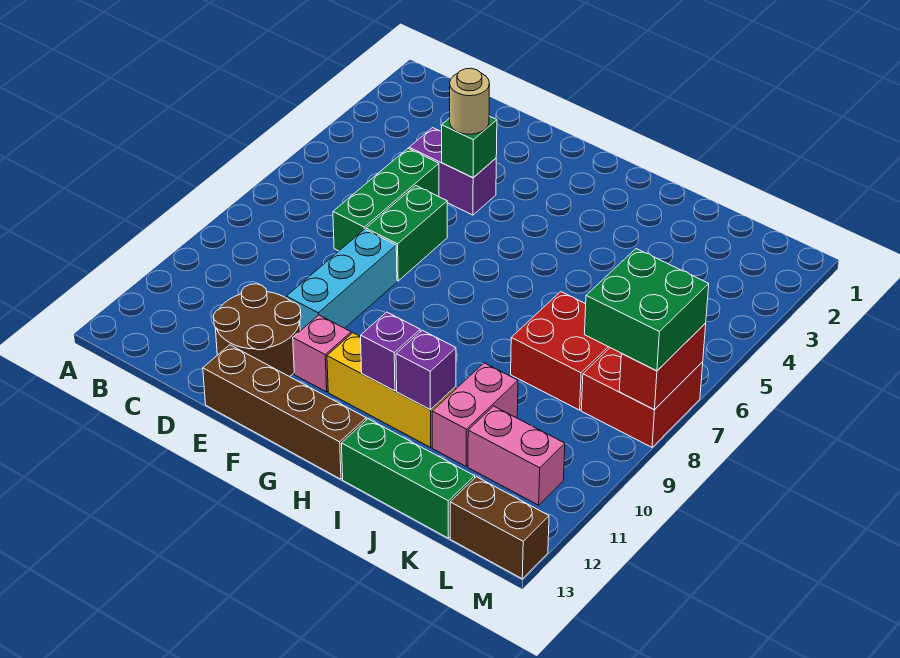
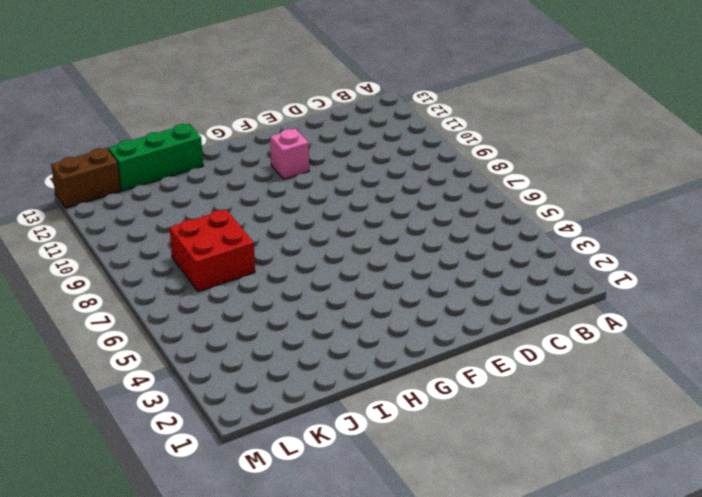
none -> purple 1x2 brick [409,128,496,215]
none -> green 1x3 brick [333,149,439,251]
none -> brown 2x2 round brick [214,284,301,377]

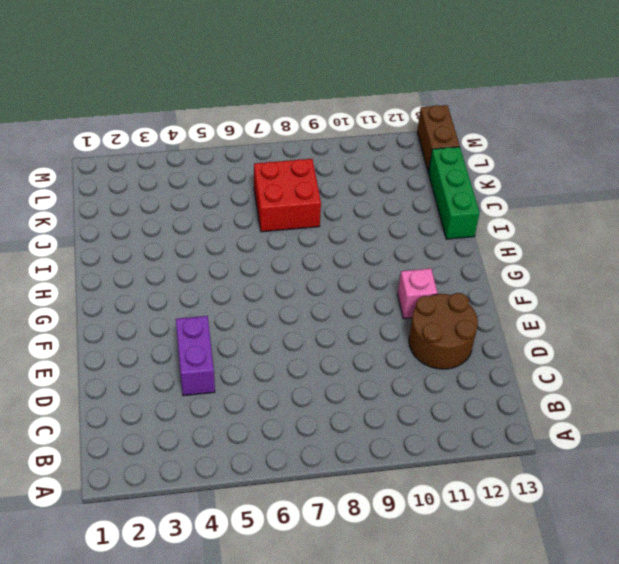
none -> green 1x3 brick [333,149,439,251]
none -> green 1x2 brick [366,186,447,281]
none -> cyan 1x3 brick [286,229,397,331]

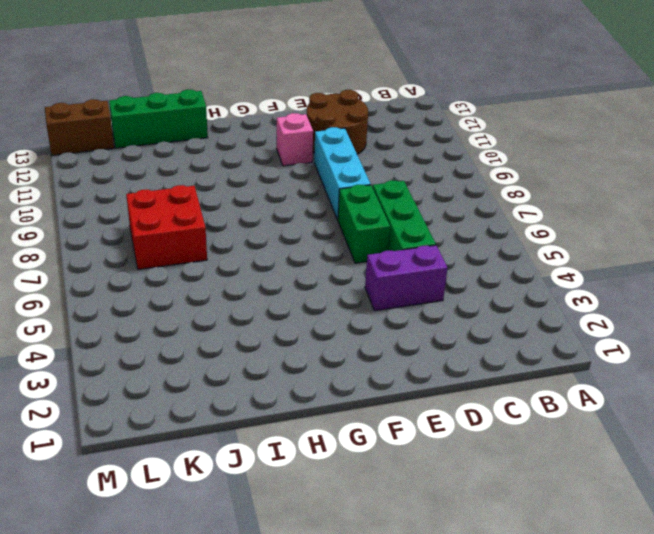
none -> brown 1x4 brick [203,345,366,479]
none -> yellow 1x3 brick [327,333,456,447]
none -> pink 1x2 brick [432,363,518,466]

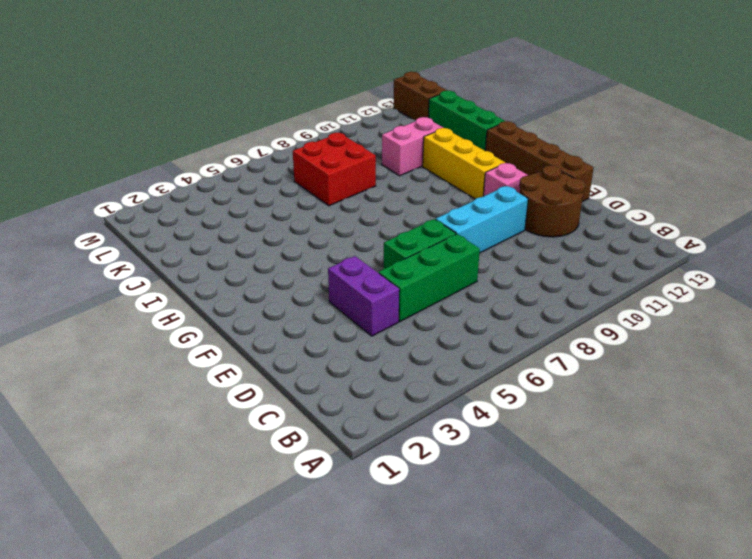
none -> pink 1x2 brick [468,406,565,505]
none -> red 2x2 brick [581,348,703,447]
none -> green 1x1 brick [442,116,497,178]

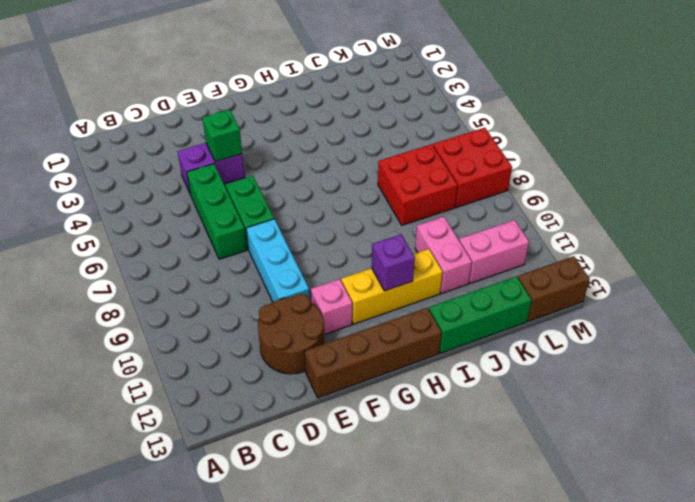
none -> purple 1x1 brick [396,330,456,410]
none -> red 1x2 brick [619,323,706,410]
none -> tan 1x1 round brick [450,68,490,134]

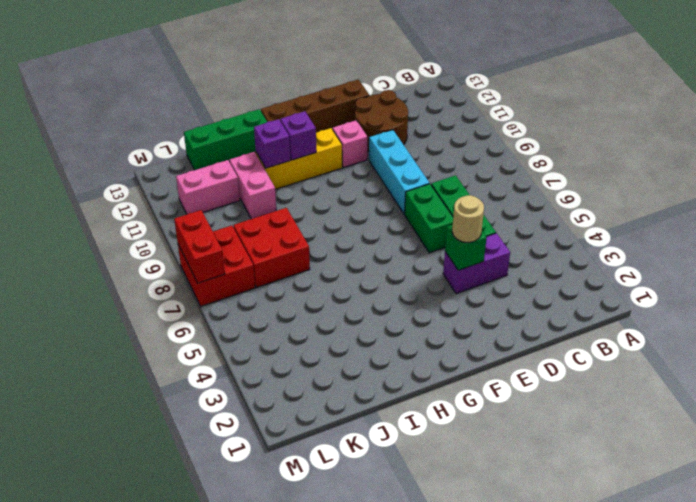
none -> brown 1x2 brick [450,477,549,579]
none -> green 2x2 brick [584,249,709,371]

